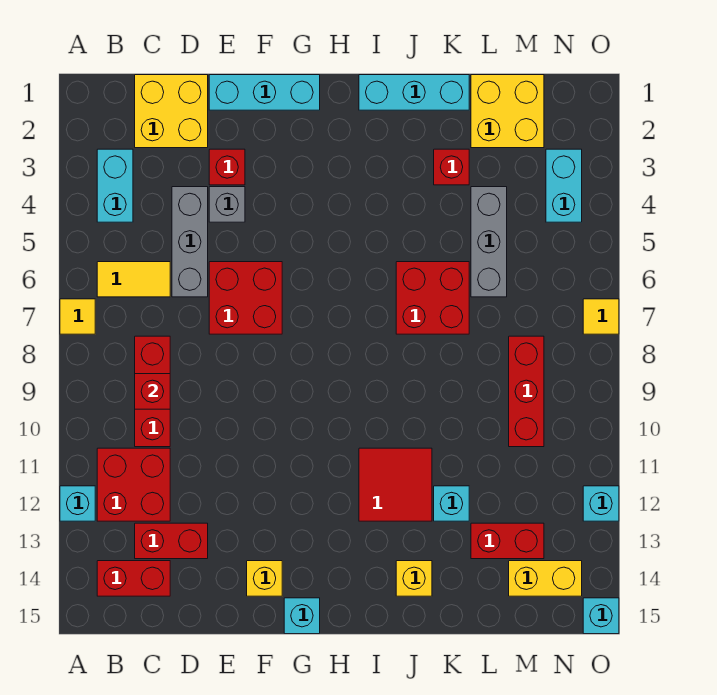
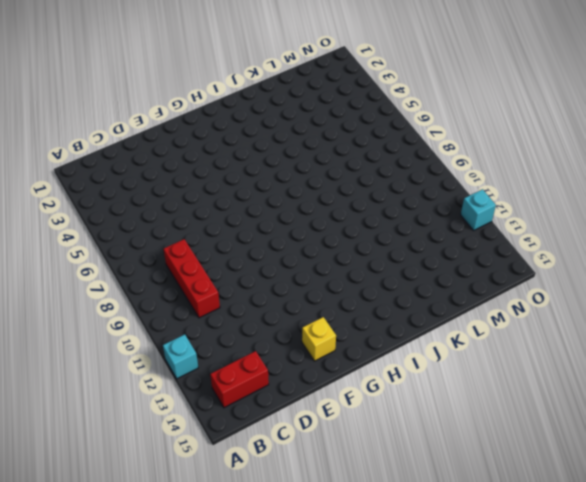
none -> yellow 1x1 tile [60,299,95,334]
none -> cyan 1x2 brick [97,149,133,222]
none -> yellow 1x2 tile [97,262,170,297]
none -> red 2x2 brick [97,448,170,521]

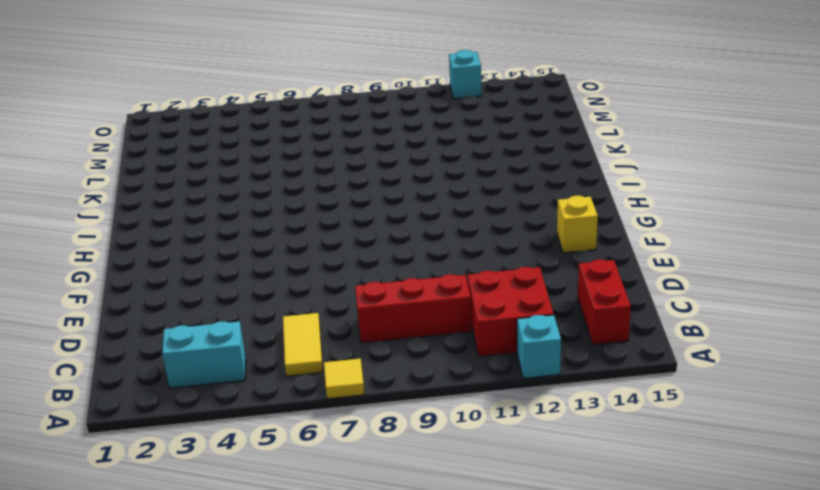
none -> yellow 2x2 brick [135,75,208,148]
none -> red 1x2 brick [135,523,208,559]
none -> grey 1x3 brick [172,187,208,297]
none -> cyan 1x3 brick [209,75,320,110]

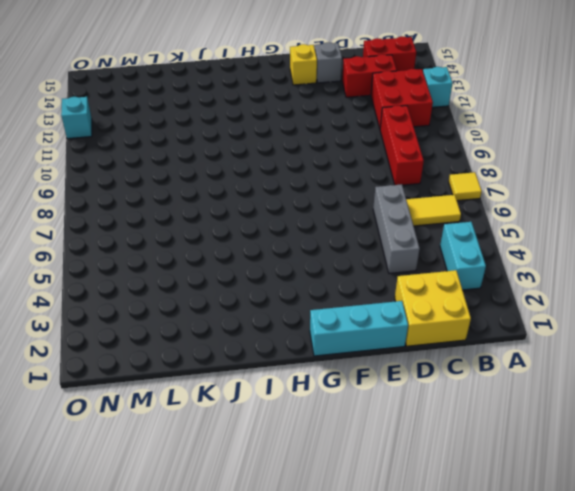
grey 1x1 brick [315,42,342,83] -> grey 1x1 brick moved to [209,187,245,222]
none -> red 1x1 brick [209,149,245,185]
none -> red 2x2 brick [209,262,282,334]
none -> cyan 1x1 brick [284,598,320,634]
none -> cyan 1x3 brick [359,75,469,110]

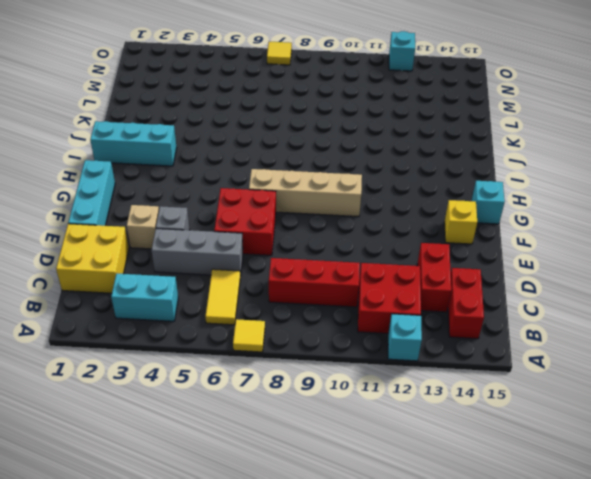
tan 1x1 brick [127,205,159,249] -> red 1x1 brick [209,149,245,185]
tan 1x4 brick [249,169,362,217] -> none
cyan 1x3 brick [90,121,177,166] -> cyan 1x3 brick turned to [359,75,469,110]
none -> red 2x2 tile [359,448,432,521]
none -> red 2x2 brick [396,262,469,334]
none -> yellow 1x1 brick [396,561,432,596]
none -> red 1x1 brick [434,149,469,185]

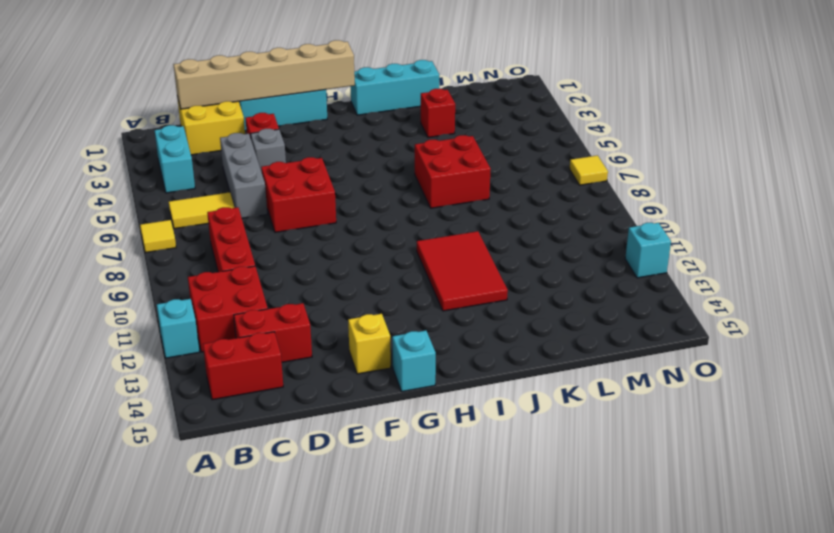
tan 1x6 brick [173,40,355,109] -> none
red 2x3 tile [417,231,508,311] -> red 2x2 tile [359,448,432,521]
none -> yellow 1x1 brick [396,561,432,596]
none -> cyan 1x1 brick [434,486,469,521]
none -> yellow 2x2 brick [471,75,544,148]
none -> grey 1x3 brick [471,187,507,297]

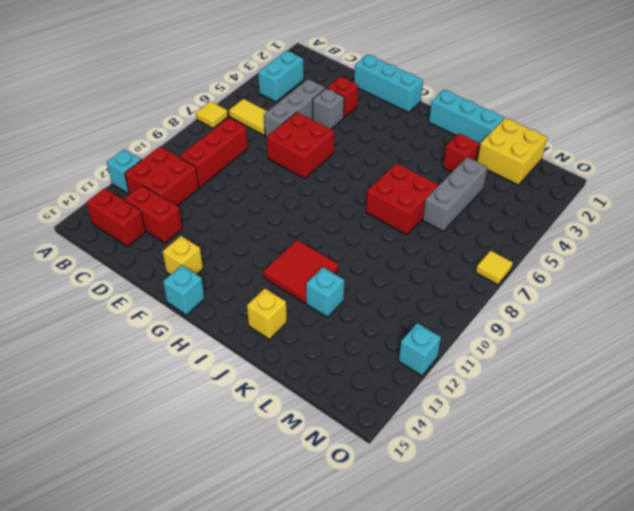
none -> yellow 2x2 brick [135,75,208,148]
none -> red 1x2 brick [471,523,544,559]
none -> red 1x3 brick [509,336,544,447]
none -> yellow 1x2 brick [509,561,582,596]

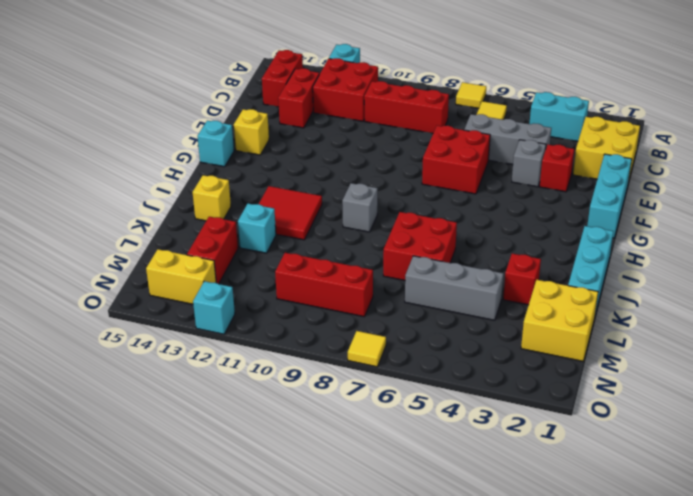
grey 1x1 brick [342,183,378,232] -> none
yellow 1x2 brick [146,249,216,304] -> yellow 1x2 brick turned to [509,561,582,596]
none -> cyan 1x2 brick [546,149,582,222]
none -> cyan 1x1 brick [583,598,619,634]
none -> red 1x1 brick [135,374,170,409]

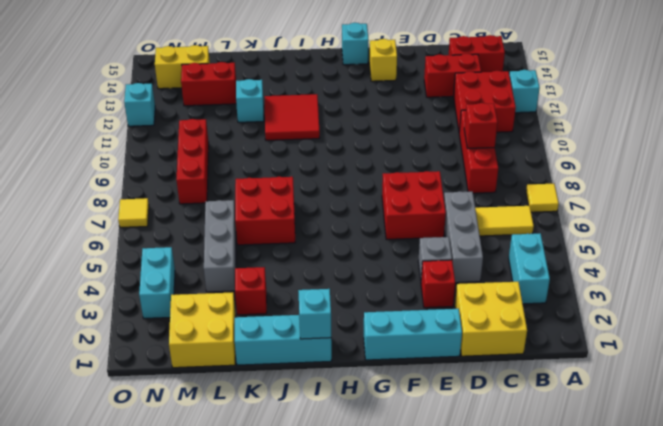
cyan 1x1 brick [298,289,331,339] -> cyan 1x1 brick moved to [583,598,619,634]
none -> yellow 1x1 brick [396,561,432,596]

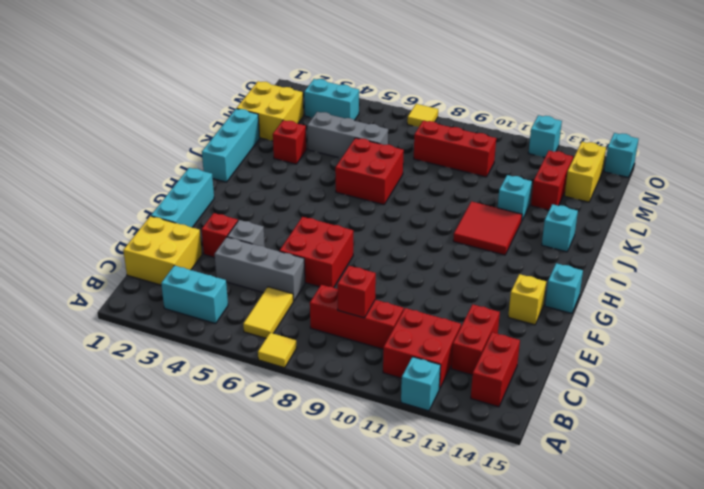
cyan 1x1 brick [542,204,578,252] -> yellow 1x1 brick [396,561,432,596]

